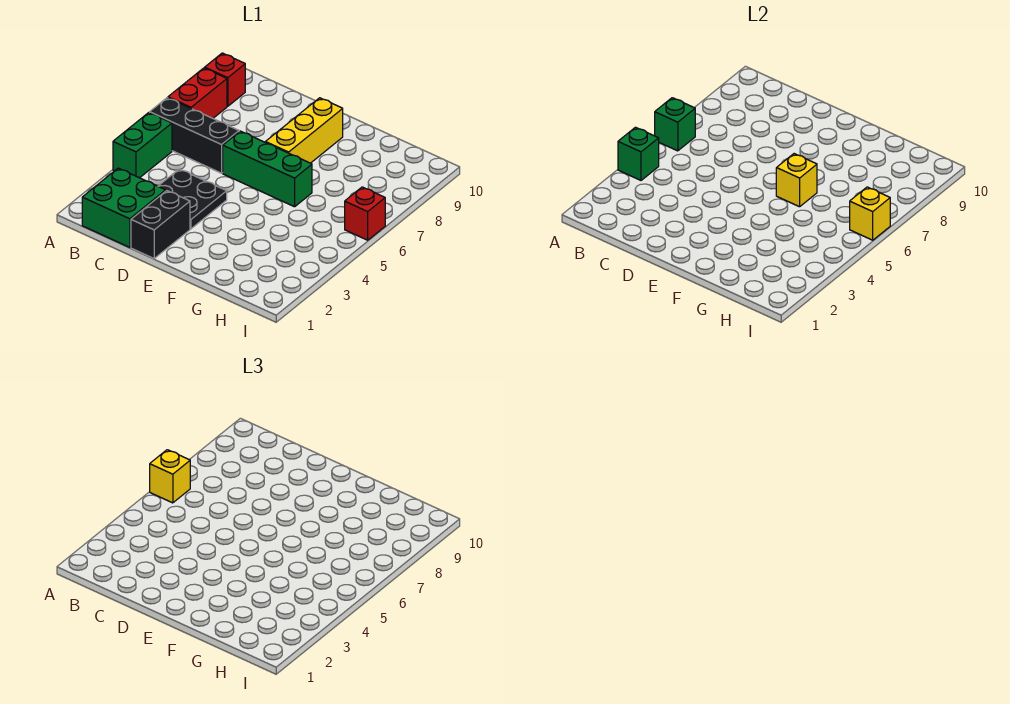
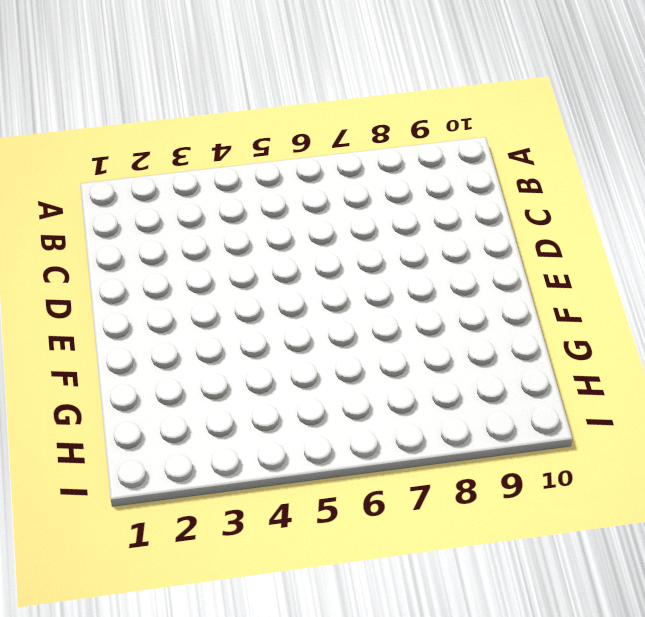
none -> green 1x2 brick [113,113,172,178]
none -> black 1x3 brick [150,98,239,173]
none -> red 1x2 brick [168,68,227,118]

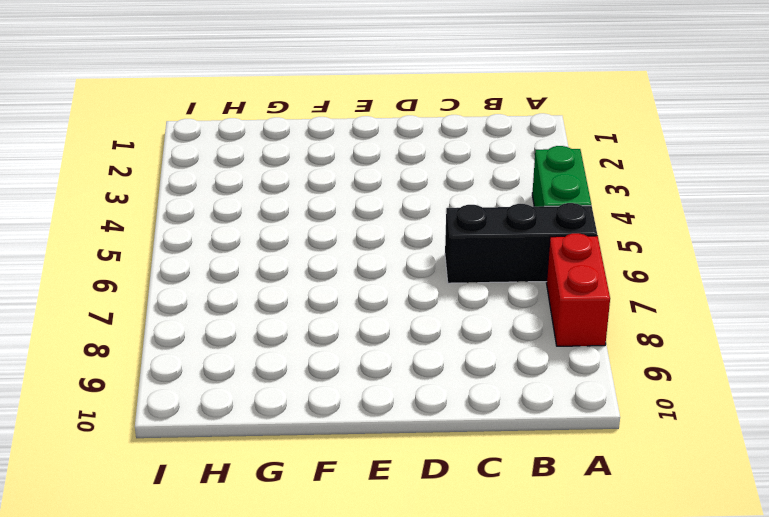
none -> red 1x1 brick [205,53,245,106]
none -> green 2x2 brick [82,168,166,247]
none -> black 2x2 plate [158,169,227,229]

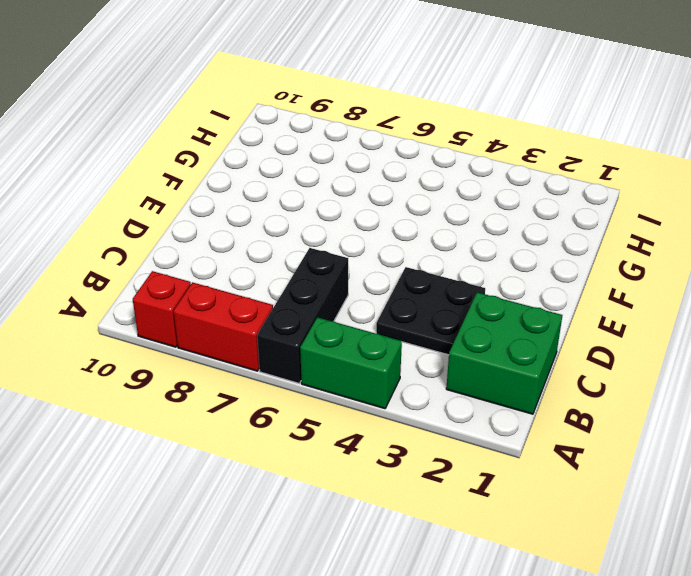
none -> black 1x2 brick [131,191,190,258]
none -> green 1x3 brick [223,131,312,207]
none -> yellow 1x3 brick [265,98,343,163]

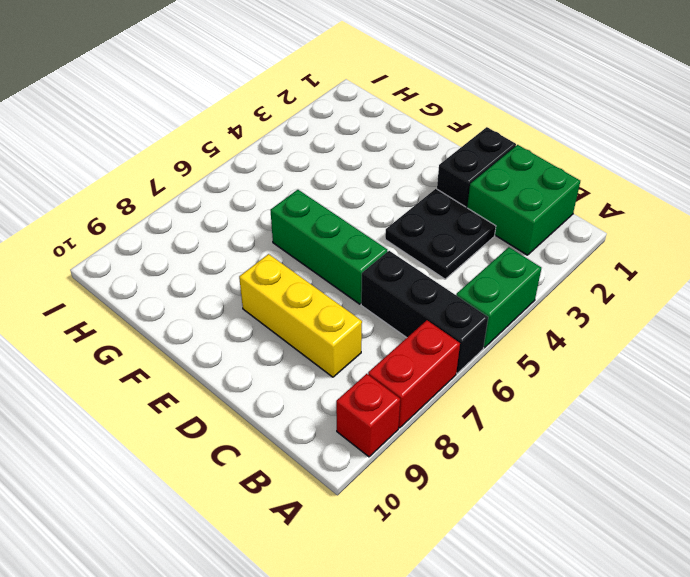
yellow 1x3 brick [239,254,362,377] -> yellow 1x3 brick turned to [265,98,343,163]
none -> red 1x1 brick [345,187,385,240]
none -> green 1x1 brick [618,127,659,180]
none -> green 1x1 brick [655,98,695,151]

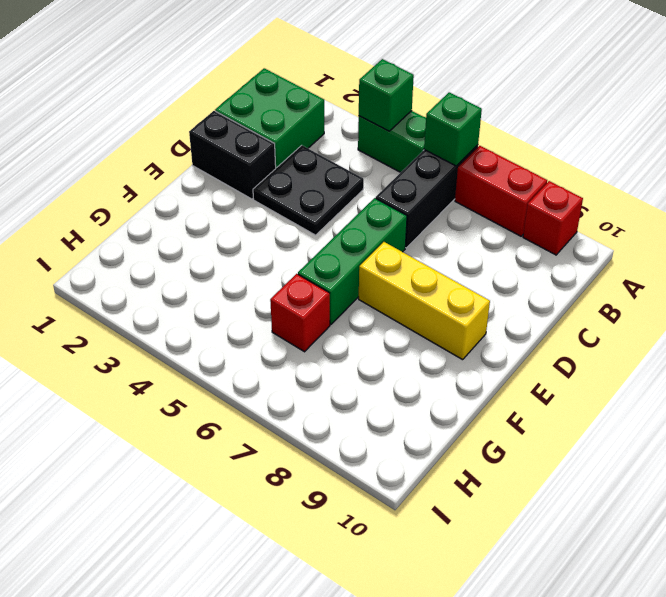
red 1x1 brick [270,274,330,352] -> red 1x1 brick moved to [345,187,385,240]
none -> yellow 1x1 brick [776,154,817,207]
none -> yellow 1x1 brick [850,187,890,240]
none -> yellow 1x1 brick [150,450,190,503]

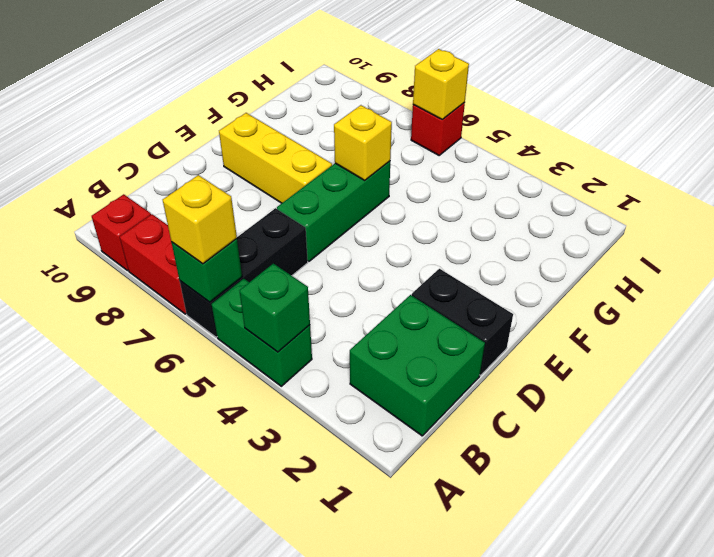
none -> black 2x2 plate [158,169,227,229]

